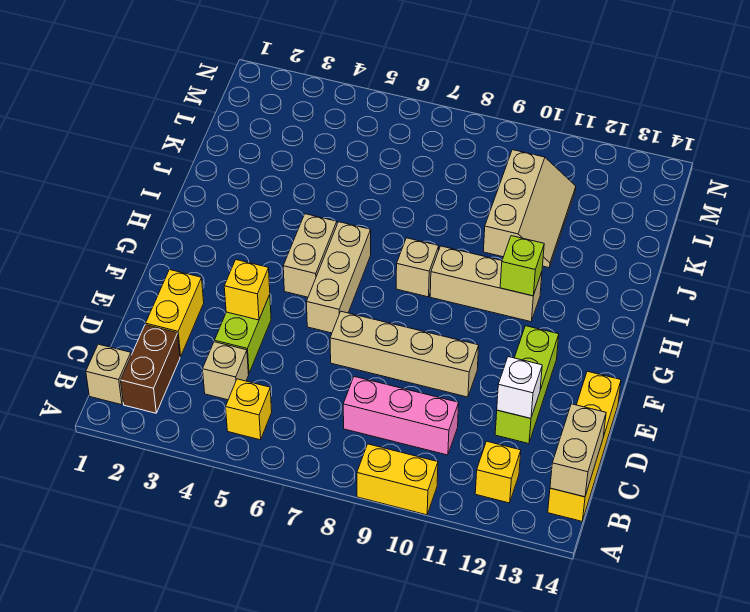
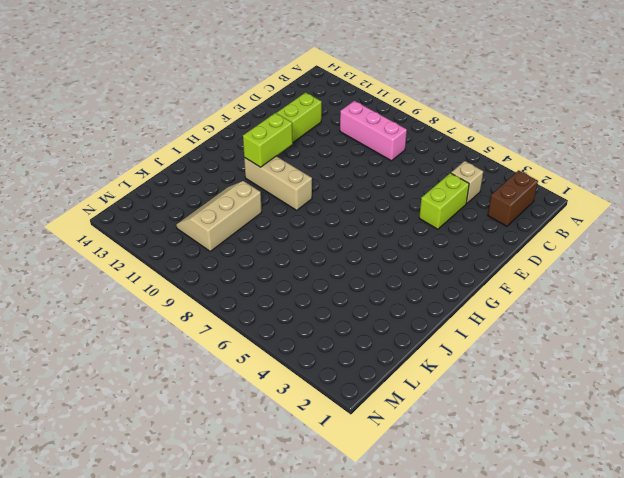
lime 1x2 brick [243,113,293,167] -> lime 1x1 brick [500,236,544,296]
none -> yellow 1x2 brick [357,444,438,515]
none -> tan 1x1 brick [86,344,131,405]
none -> yellow 1x1 brick [226,379,272,440]

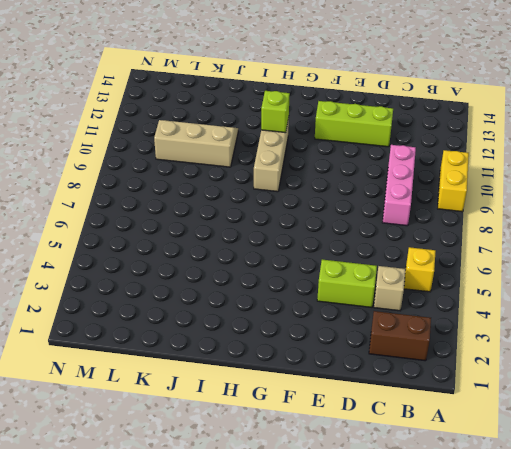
none -> tan 1x1 brick [86,344,131,405]
none -> yellow 1x1 brick [475,441,521,503]
none -> yellow 1x4 brick [548,371,621,521]

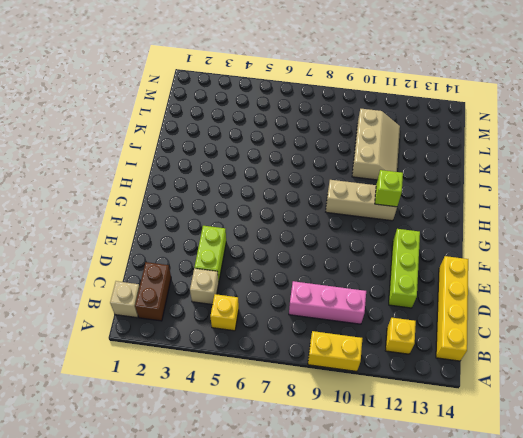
none -> yellow 1x2 brick [146,270,204,357]
none -> tan 1x4 brick [330,311,479,397]
none -> tan 1x3 brick [307,222,371,333]

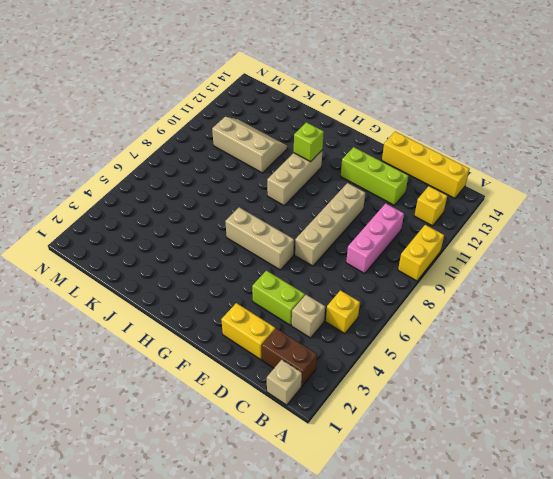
none -> tan 1x2 brick [283,214,337,297]
none -> tan 1x1 brick [396,238,439,297]
none -> tan 1x2 brick [550,404,606,497]

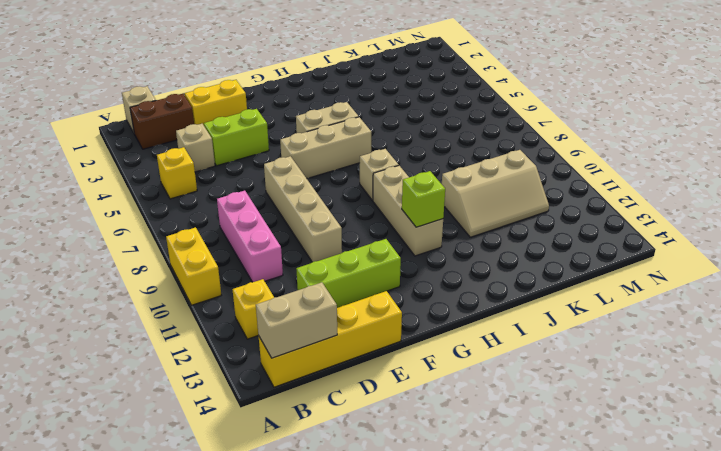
none -> white 1x1 brick [497,357,542,418]
none -> yellow 1x1 brick [224,260,270,320]

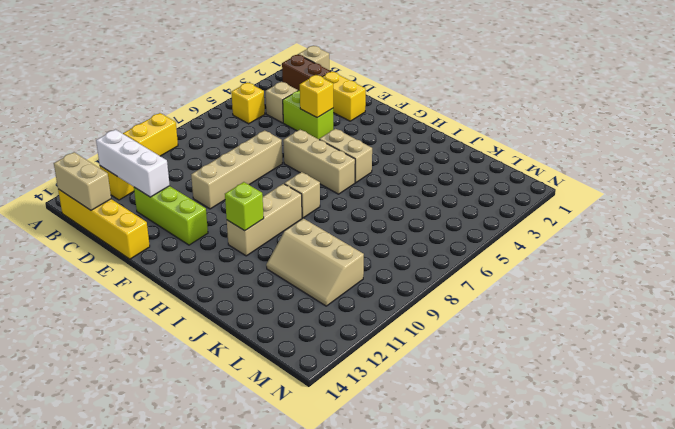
white 1x3 brick [96,130,170,197] -> white 1x1 brick [497,357,542,418]
none -> pink 1x3 brick [343,377,459,455]

